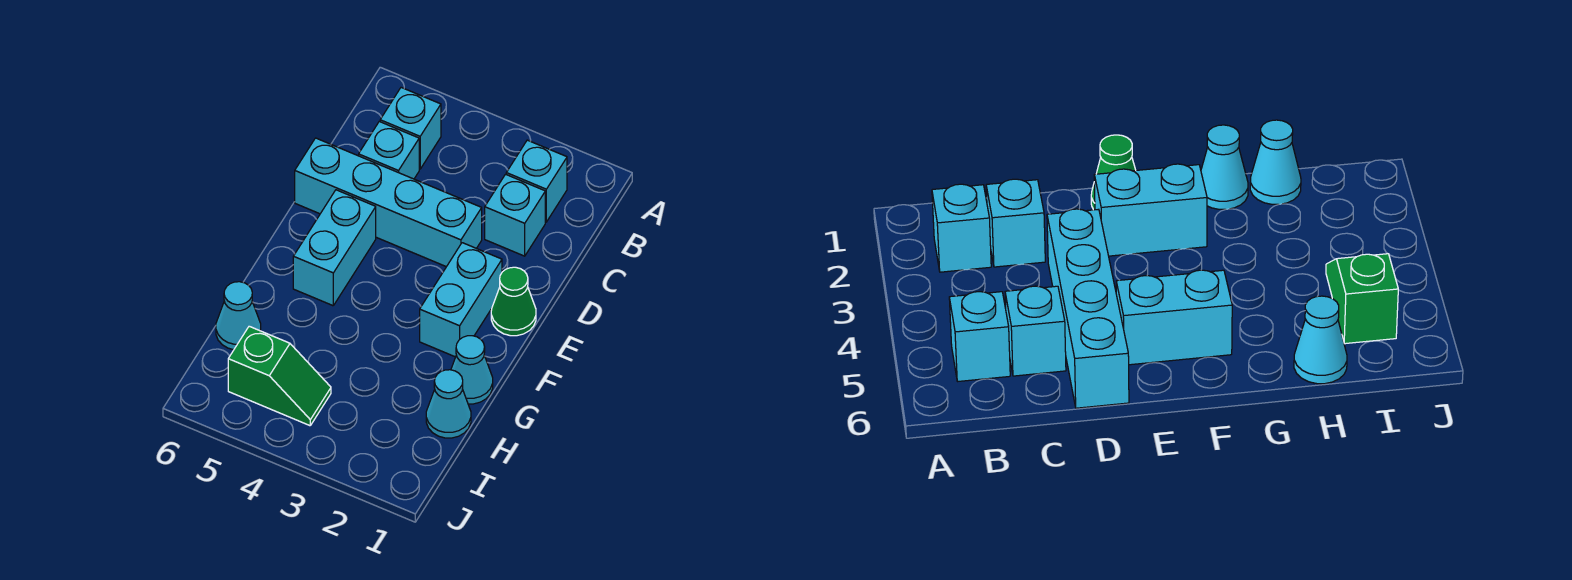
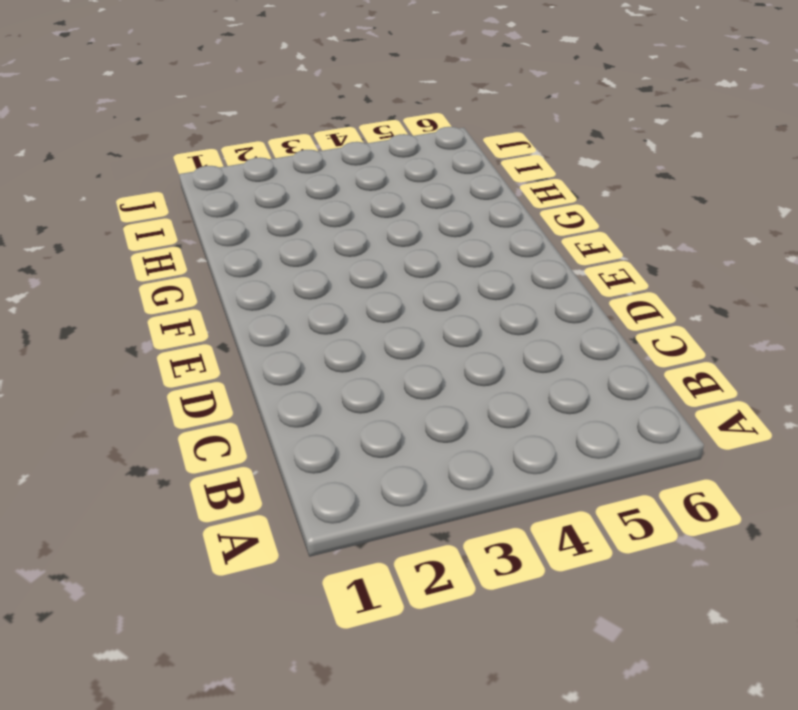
none -> cyan 1x1 brick [506,140,567,222]
none -> cyan 1x1 brick [380,88,441,169]
none -> cyan 1x1 brick [485,174,545,256]

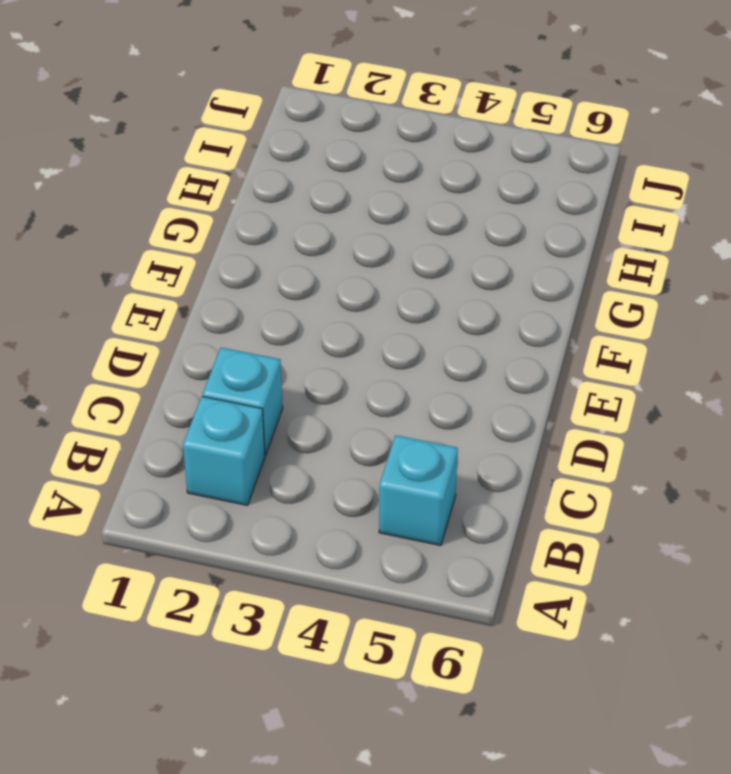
none -> cyan 1x1 brick [359,122,419,179]
none -> cyan 1x4 brick [295,138,482,267]
none -> green 1x1 cone [491,267,536,336]

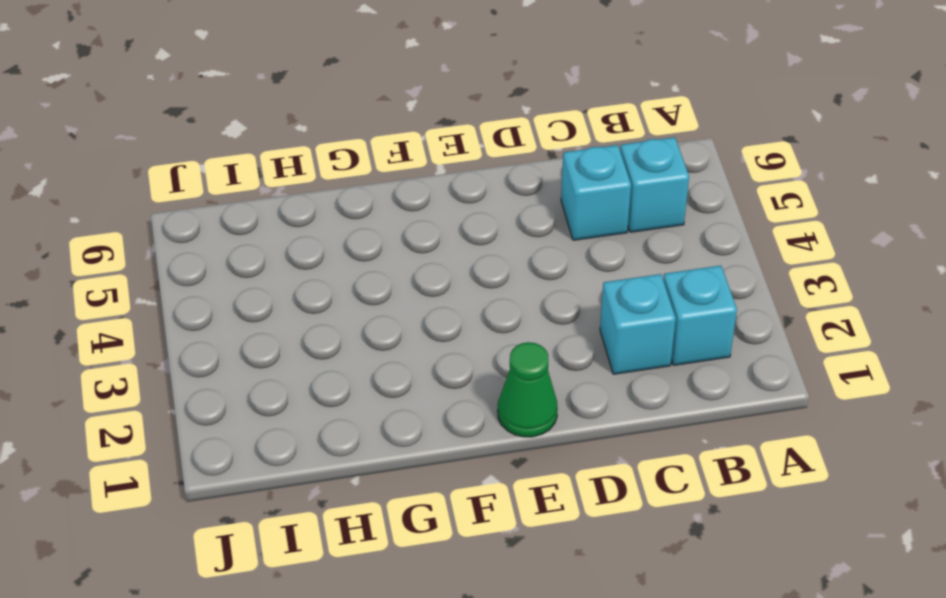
none -> cyan 1x4 brick [295,138,482,267]
none -> cyan 1x2 brick [420,243,502,357]
none -> cyan 1x2 brick [293,190,376,306]

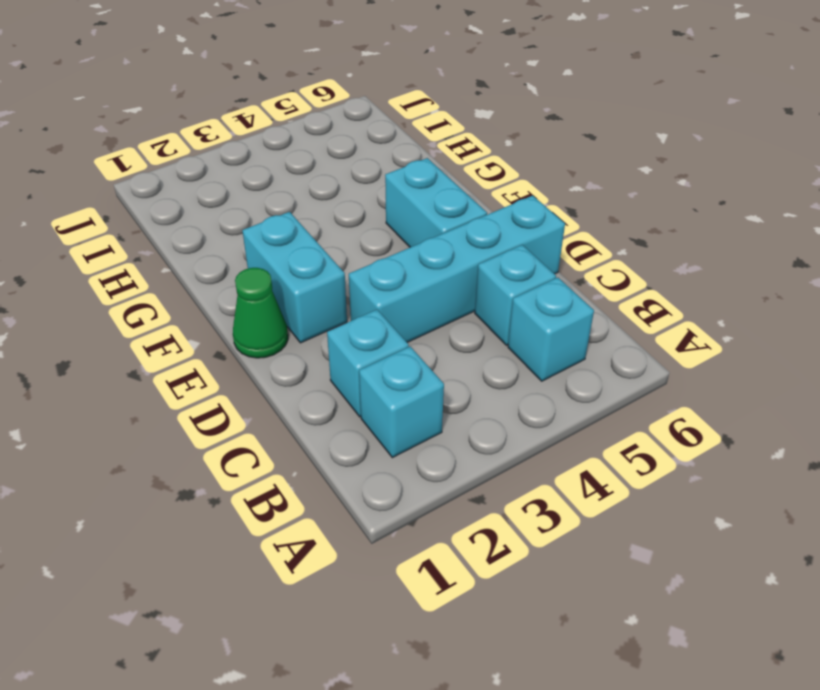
none -> cyan 1x1 cone [451,336,493,404]
none -> cyan 1x1 cone [426,370,471,438]
none -> cyan 1x1 cone [216,282,261,350]

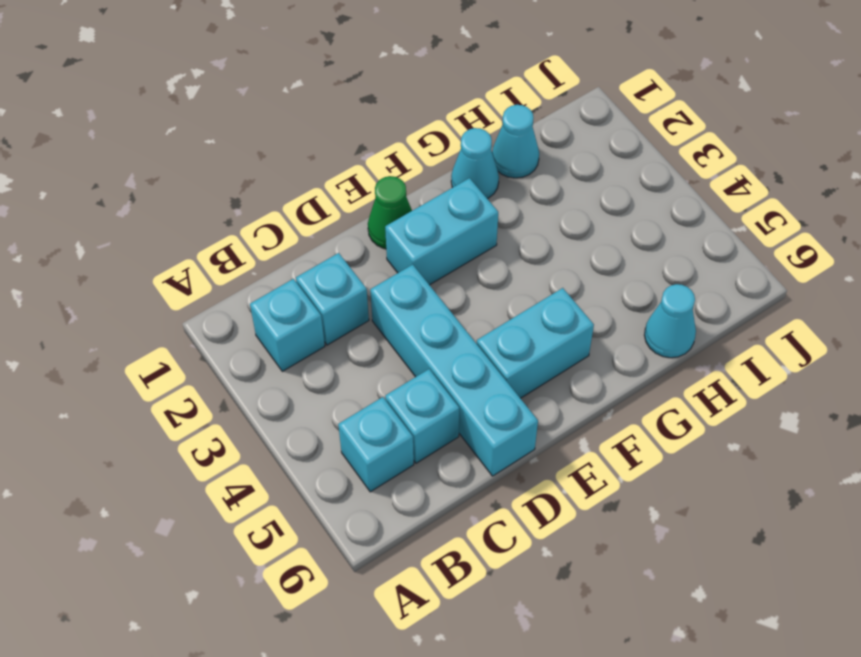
none -> green 1x2 slope [228,326,331,426]

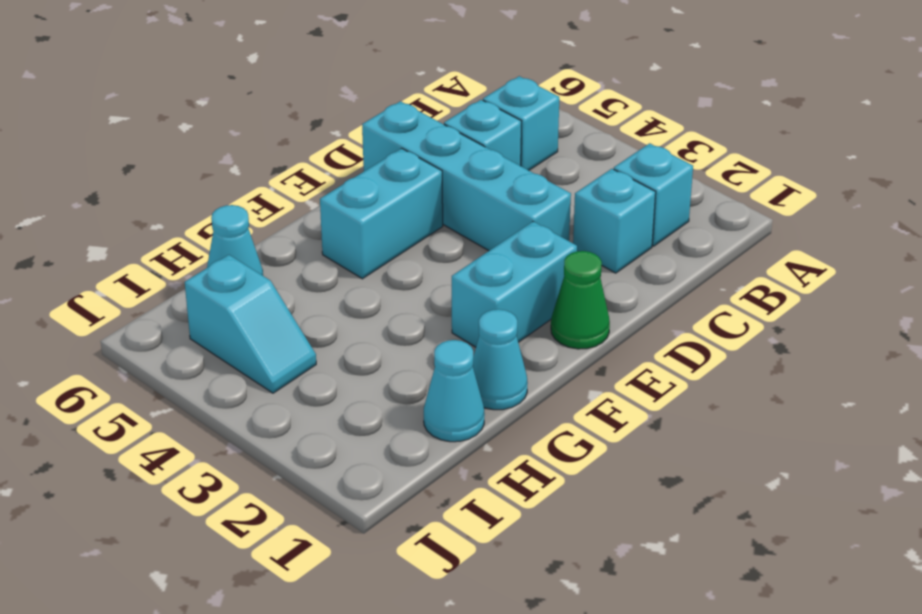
cyan 1x2 slope [185,255,316,393] -> green 1x2 slope [228,326,331,426]

